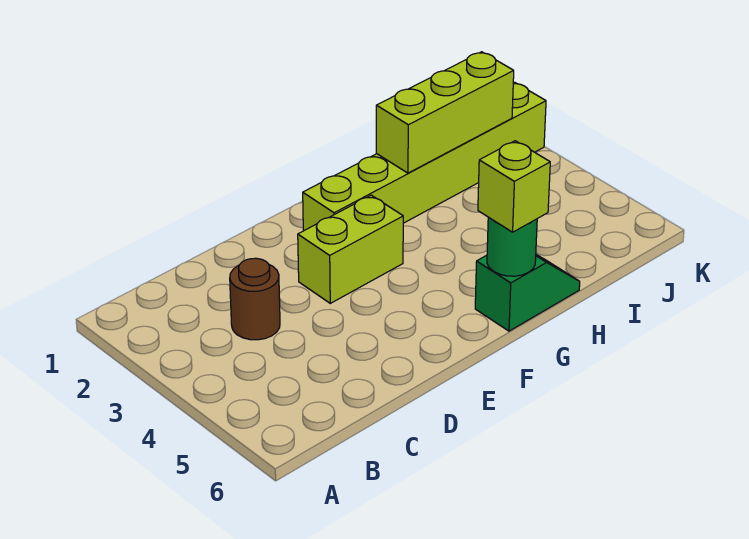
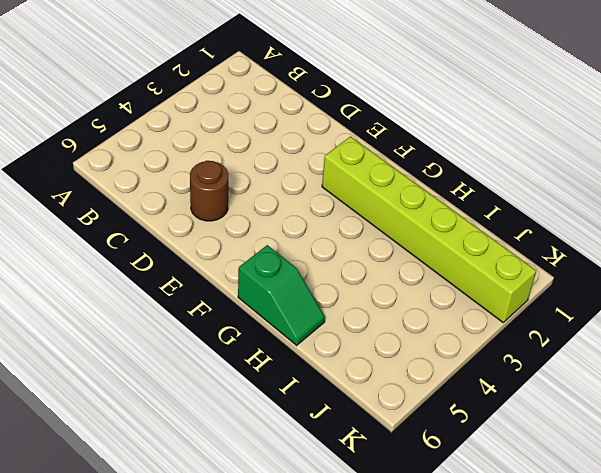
brown 1x1 round brick [190,161,228,221] -> brown 1x1 round brick moved to [230,258,280,340]
none -> lime 1x2 brick [298,195,403,303]
none -> green 1x1 round brick [487,217,537,276]

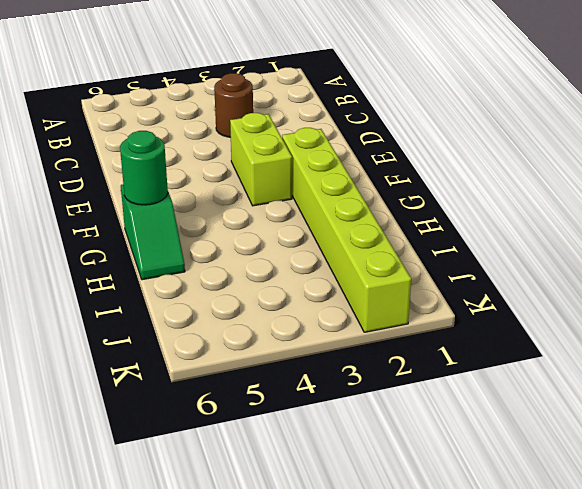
none -> lime 1x3 brick [376,52,514,173]
none -> lime 1x1 brick [478,141,550,232]

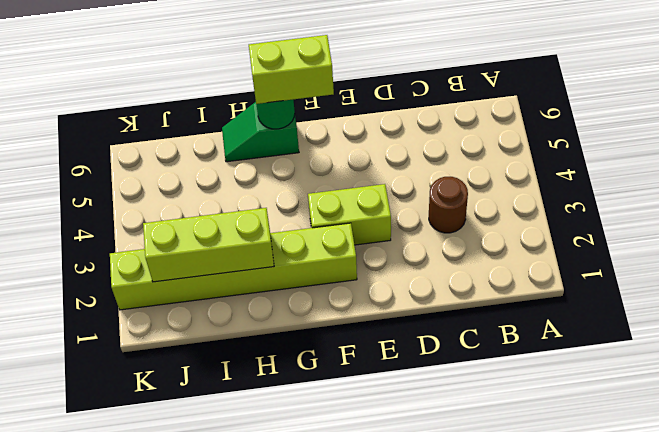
lime 1x2 brick [249,35,334,104] -> lime 1x1 brick [478,141,550,232]

